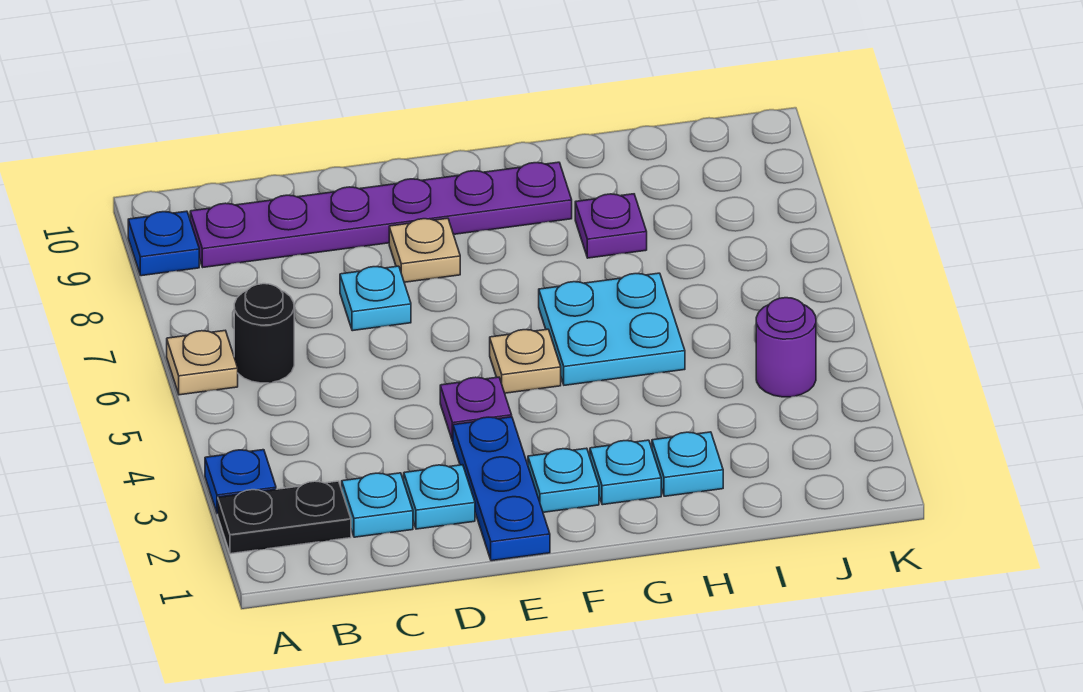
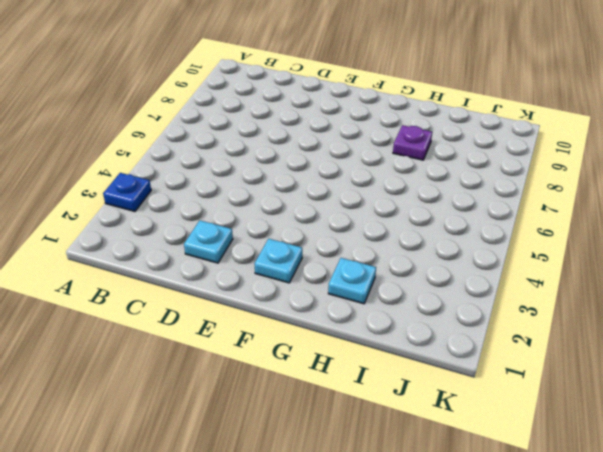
none -> black 1x2 plate [218,481,351,554]
none -> tan 1x1 plate [167,331,238,395]
none -> blue 1x1 plate [128,211,199,276]

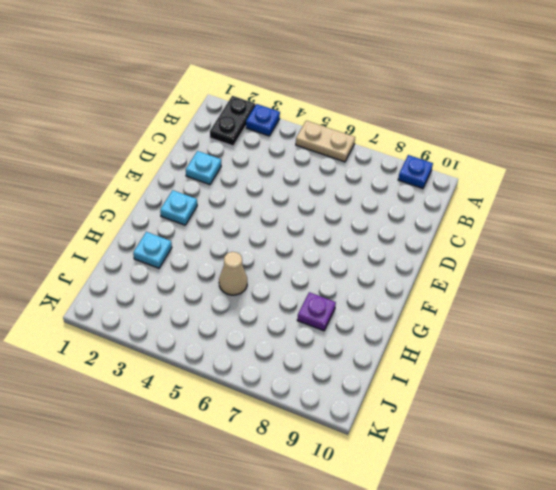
tan 1x2 plate [296,121,355,162] -> tan 1x1 plate [167,331,238,395]
tan 1x1 cone [219,252,247,295] -> cyan 2x2 plate [539,273,685,385]
none -> black 1x1 round brick [234,284,294,383]
none -> purple 1x6 plate [190,162,572,267]
none -> cyan 1x1 plate [342,473,413,537]

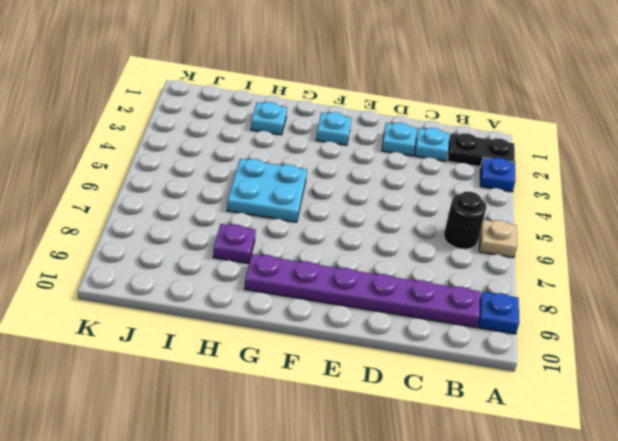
none -> cyan 1x1 plate [340,266,411,331]
none -> blue 1x3 plate [453,417,550,561]
none -> purple 1x1 plate [440,377,512,441]

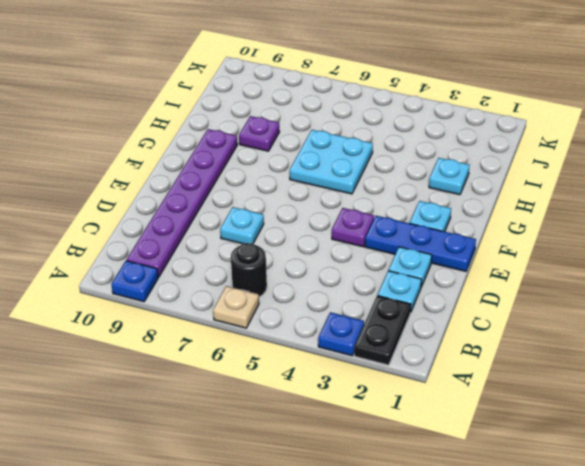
none -> tan 1x1 plate [389,218,460,282]
none -> tan 1x1 plate [490,329,561,393]
none -> cyan 1x1 plate [590,440,661,505]

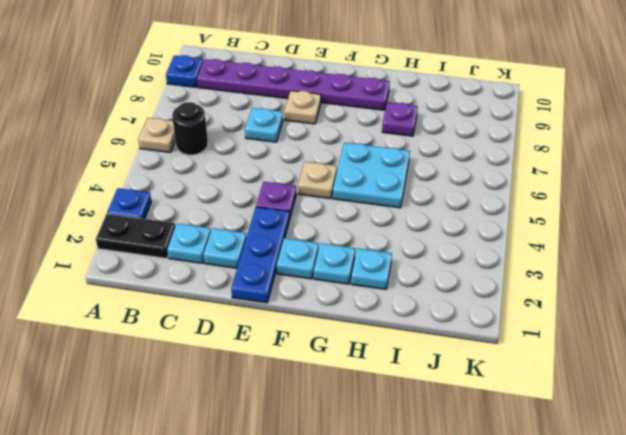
none -> purple 1x1 round brick [756,298,816,397]

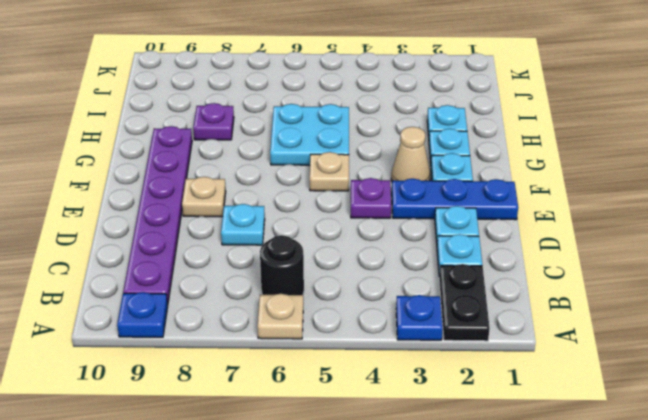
tan 1x1 cone [391,127,430,181] -> none
none -> purple 1x1 round brick [756,298,816,397]

